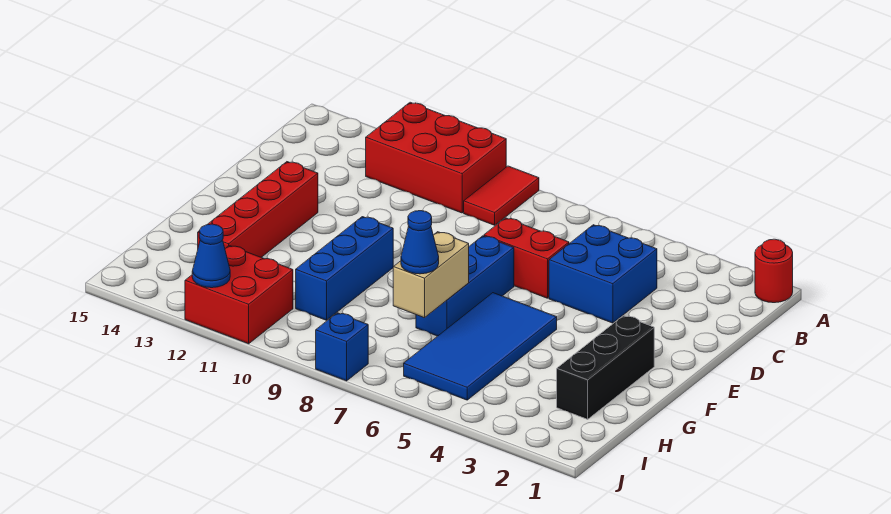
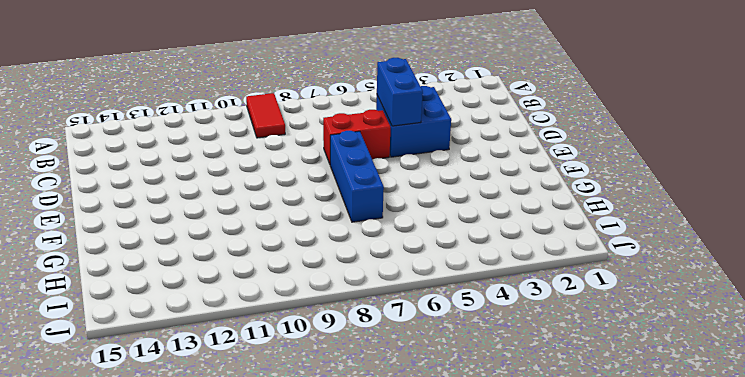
blue 1x2 brick [377,58,423,126] -> none
none -> red 1x1 round brick [755,239,793,303]
none -> red 2x3 brick [366,102,506,213]
none -> red 1x4 brick [198,162,318,257]

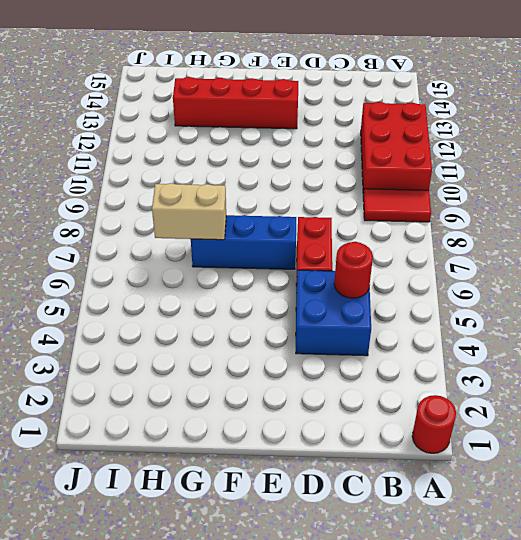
red 1x1 round brick [334,242,373,298] -> none
none -> black 1x3 brick [557,316,654,419]
none -> blue 2x4 tile [404,293,557,400]
none -> blue 1x3 brick [296,217,393,320]

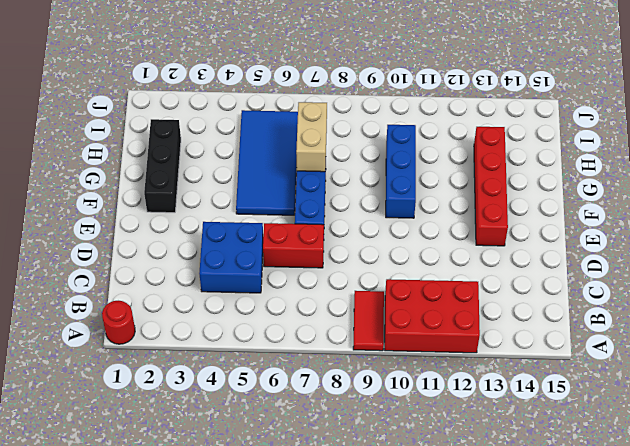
none -> red 2x2 brick [185,245,293,344]
none -> blue 1x1 brick [316,313,368,381]
none -> blue 1x1 cone [192,224,230,288]

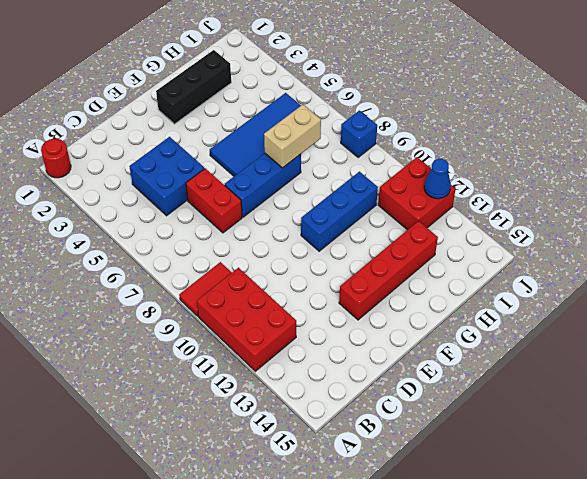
none -> blue 1x1 cone [401,211,439,274]

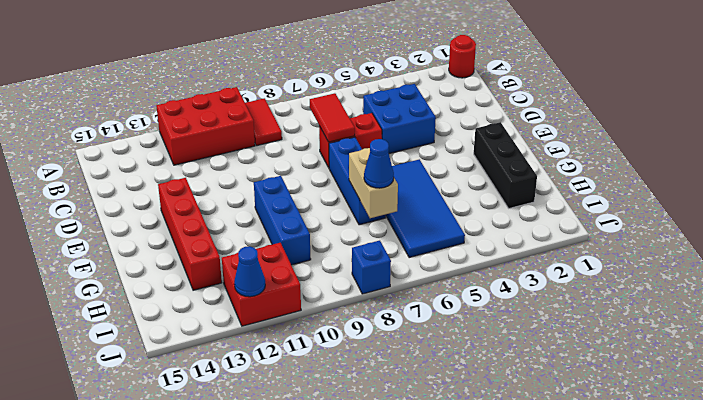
red 1x2 tile [310,93,355,142] -> none

